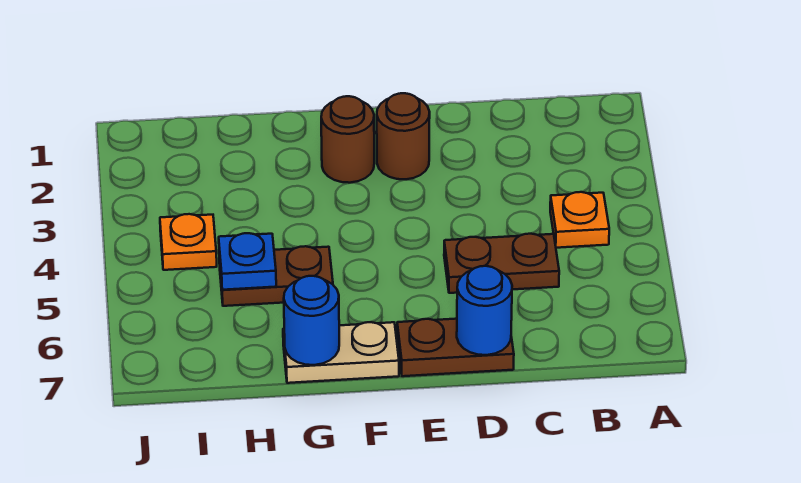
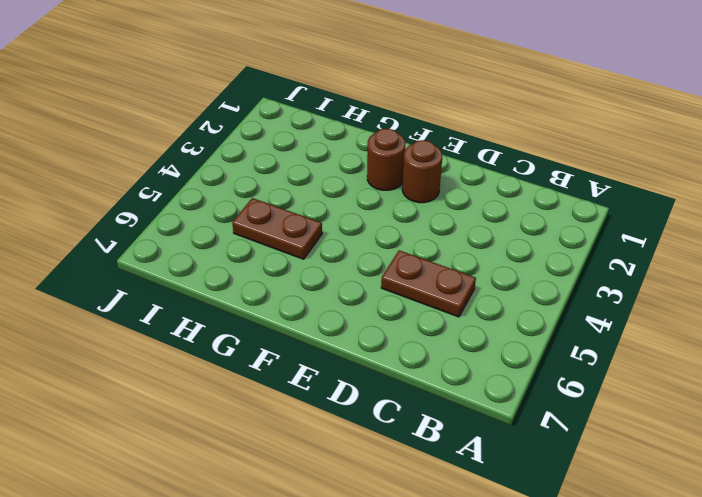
none -> orange 1x1 plate [550,192,609,248]
none -> brown 1x2 plate [397,319,514,376]

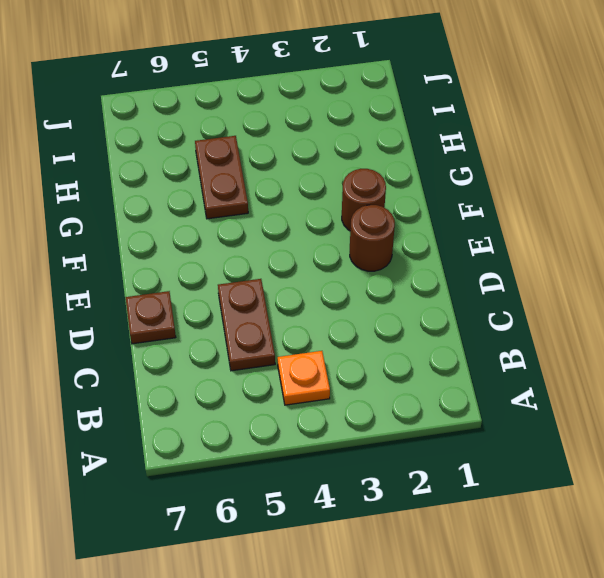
brown 1x1 plate [126,291,176,344] -> brown 1x2 plate [397,319,514,376]
none -> tan 1x2 plate [283,322,399,383]
none -> orange 1x1 plate [160,214,217,270]

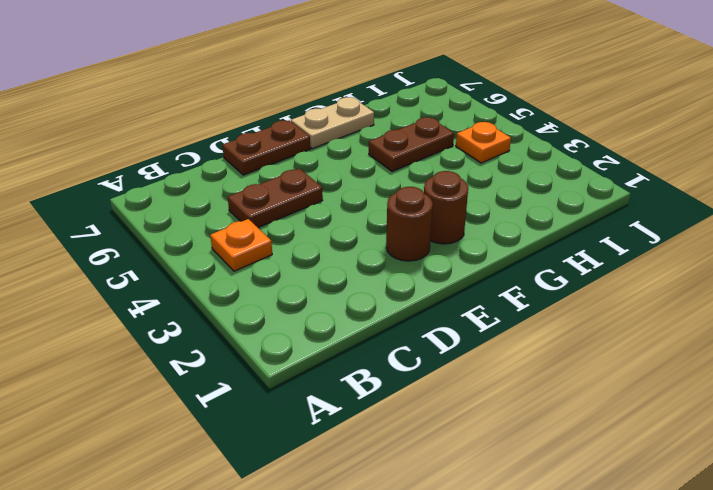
none -> blue 1x1 round brick [457,266,512,355]
none -> blue 1x1 round brick [284,276,339,365]

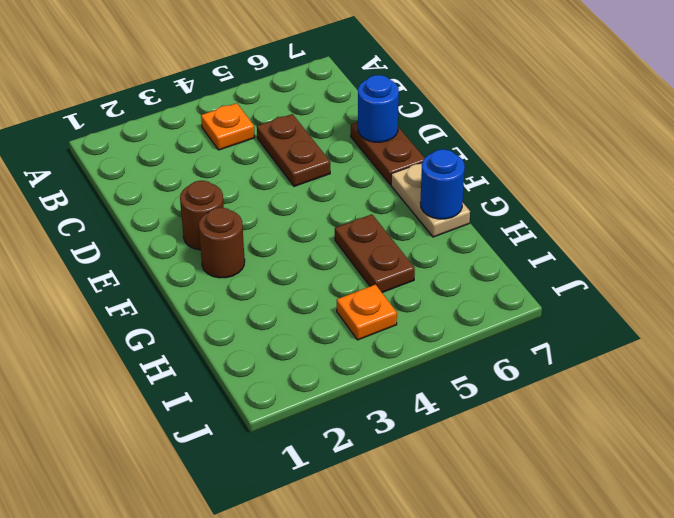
none -> blue 1x1 plate [219,233,276,290]

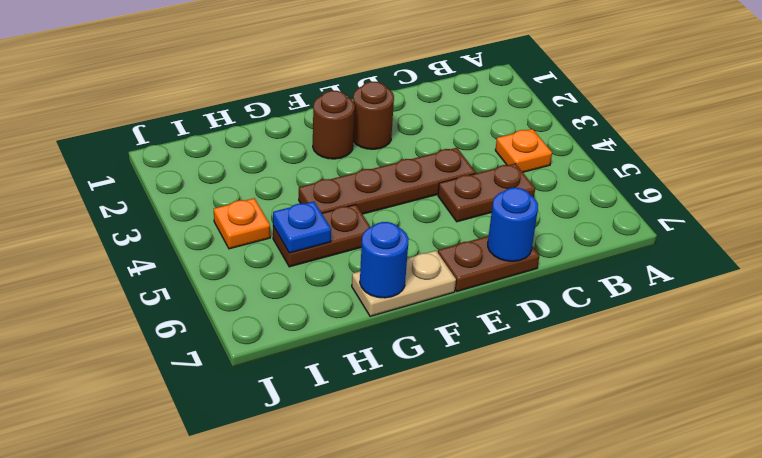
brown 1x4 plate [299,148,476,214] -> none

